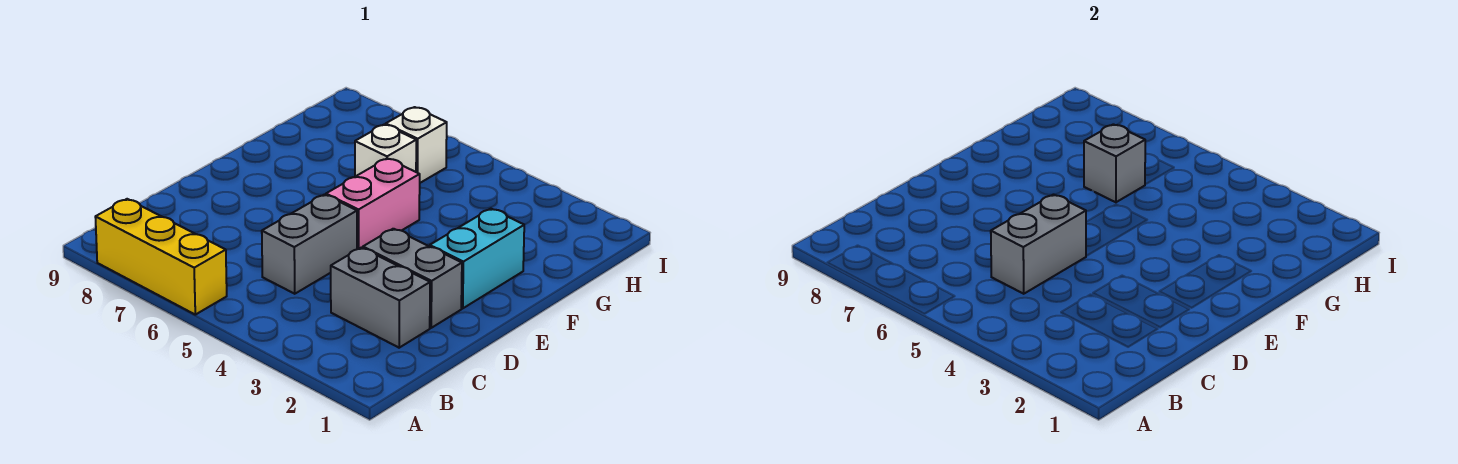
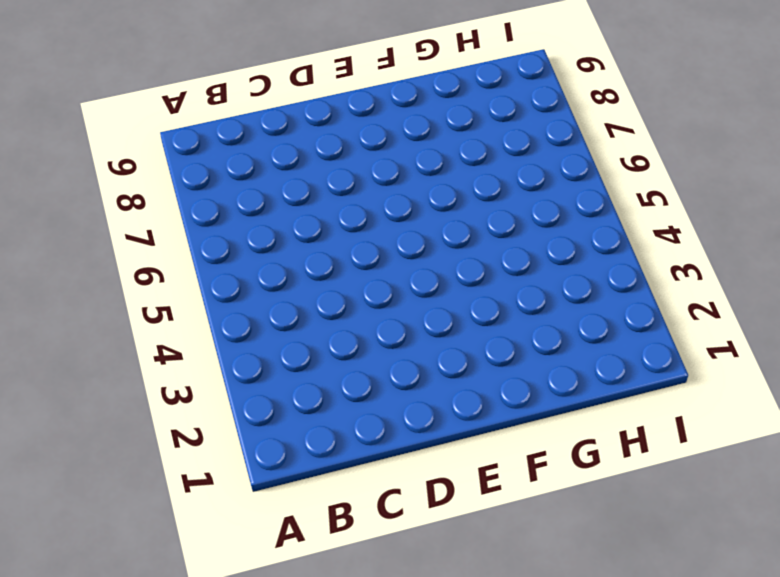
none -> yellow 1x3 brick [95,199,227,315]
none -> grey 1x2 brick [331,248,430,348]

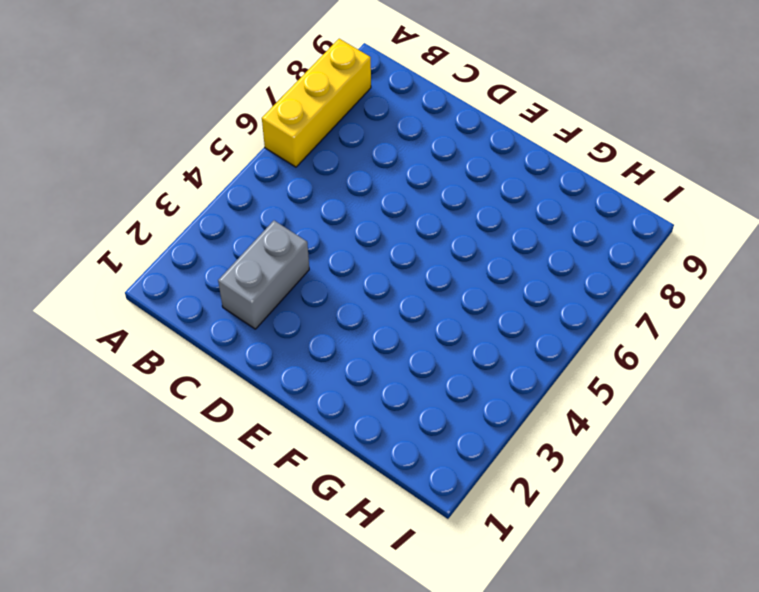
none -> grey 1x2 brick [262,195,357,294]
none -> grey 1x2 brick [363,229,462,328]

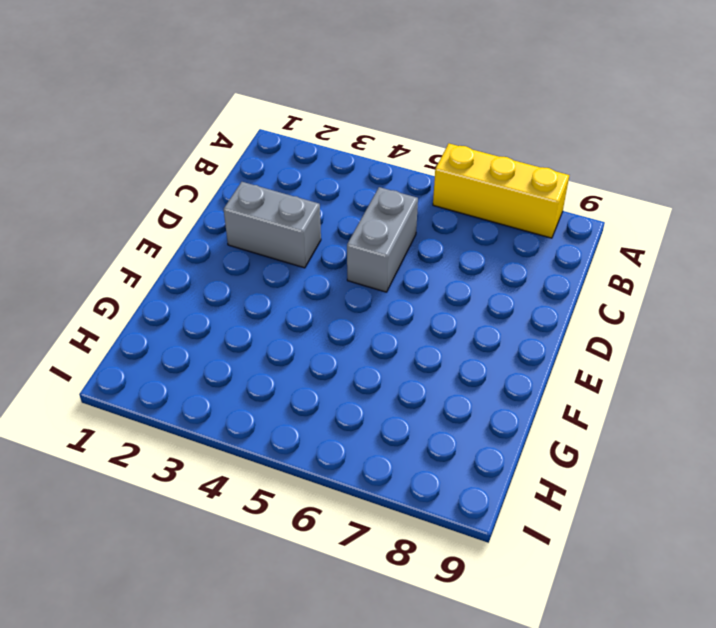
none -> grey 1x2 brick [331,248,430,348]
none -> cyan 1x2 brick [430,209,524,308]

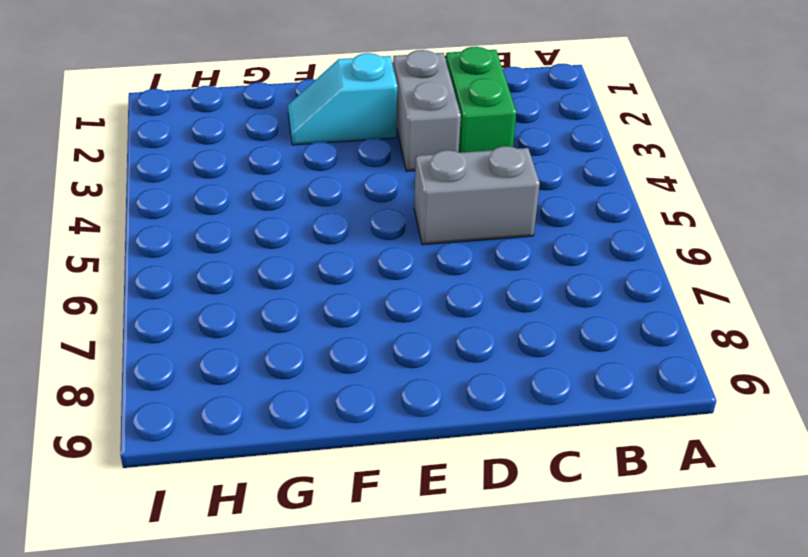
green 1x2 brick [446,47,516,153] -> grey 1x2 brick [331,248,430,348]
cyan 1x2 slope [288,53,397,145] -> cyan 1x2 brick [430,209,524,308]
none -> yellow 1x3 brick [95,199,227,315]
none -> pink 1x2 brick [326,158,420,249]

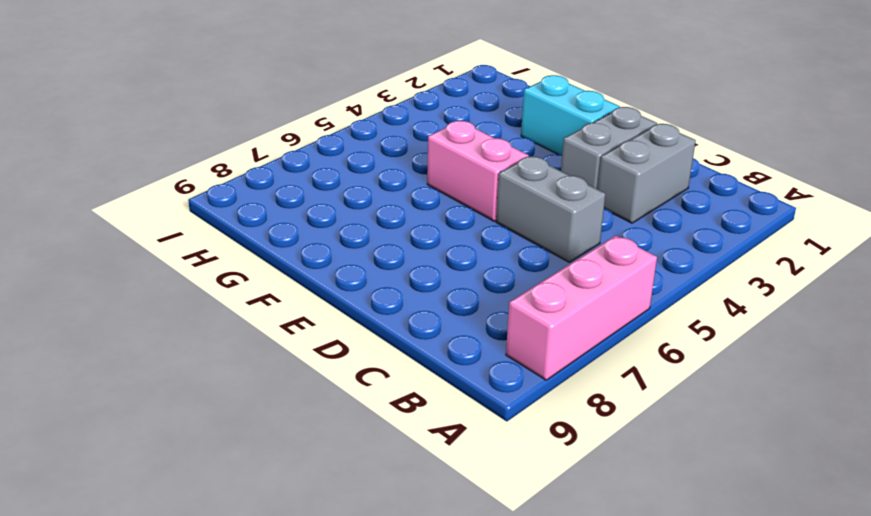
pink 1x3 brick [506,236,657,380] -> yellow 1x3 brick [95,199,227,315]
none -> white 1x1 brick [355,124,416,177]
none -> white 1x1 brick [386,107,447,183]

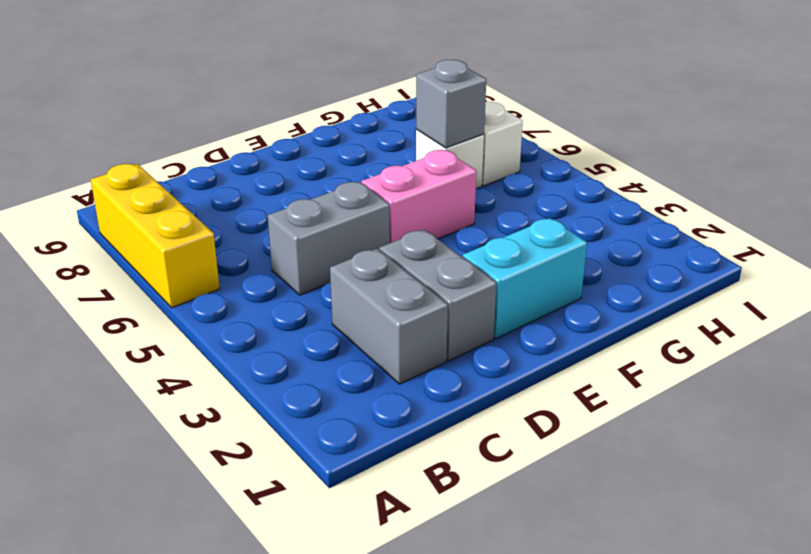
none -> grey 1x2 brick [991,195,1086,294]

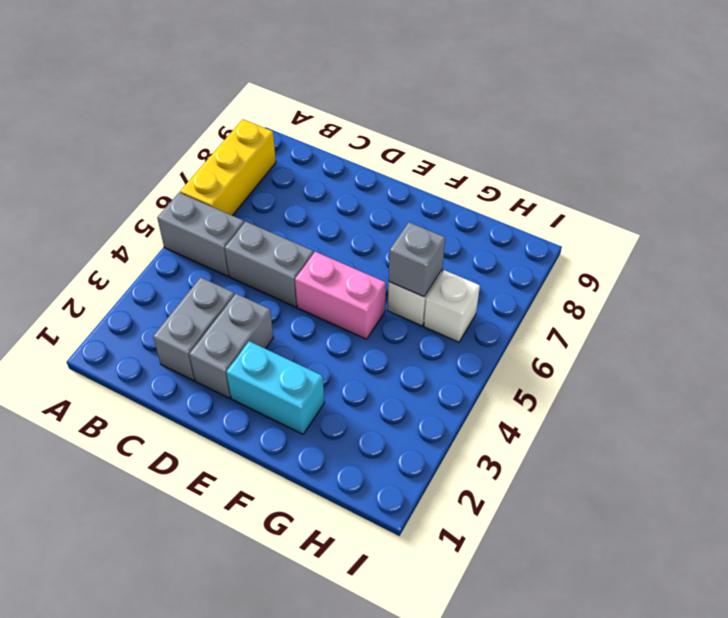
grey 1x2 brick [157,193,244,276] -> grey 1x2 brick moved to [991,195,1086,294]

